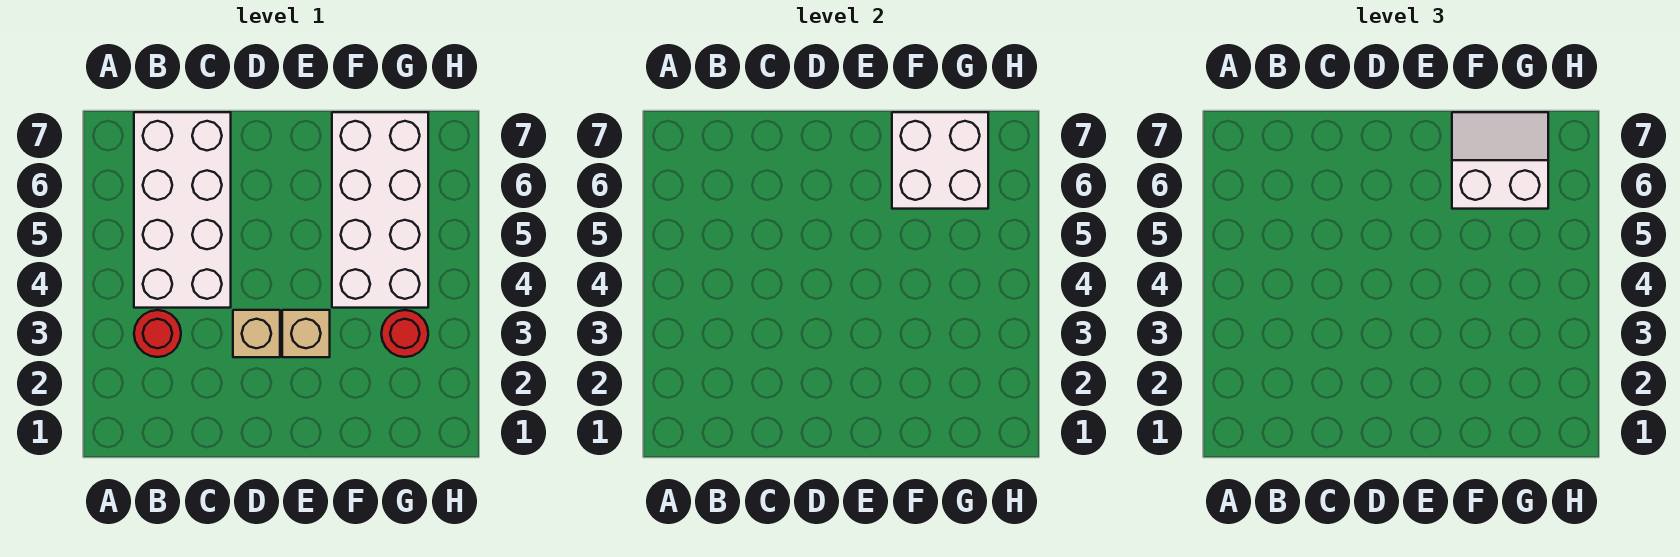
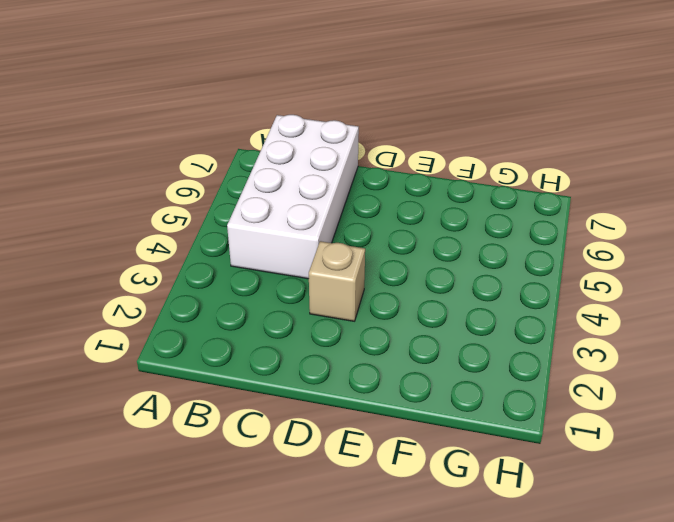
none -> red 1x1 round brick [134,310,181,357]
none -> tan 1x1 brick [282,310,330,357]

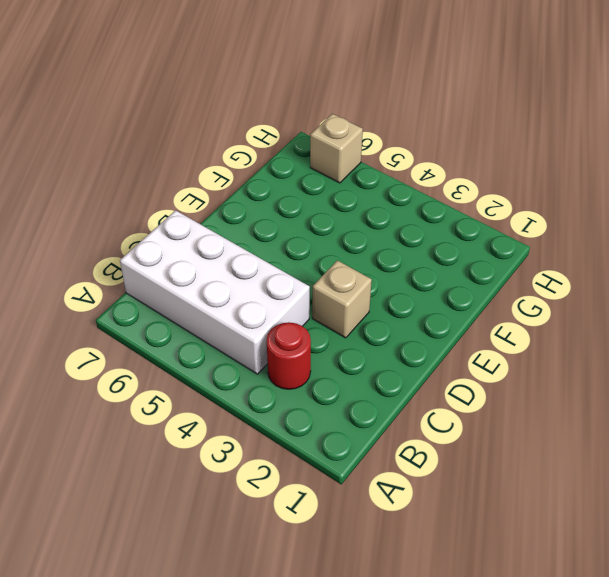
tan 1x1 brick [310,114,363,183] -> tan 1x1 brick moved to [282,310,330,357]
none -> white 2x4 brick [332,112,428,308]
none -> red 1x1 round brick [381,310,428,357]

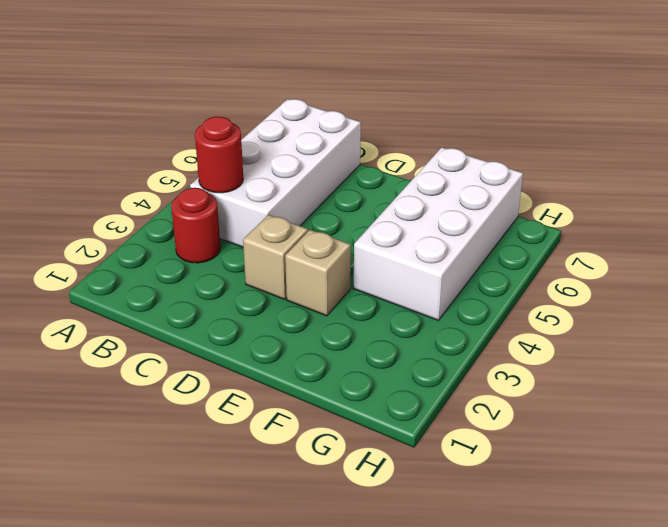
red 1x1 round brick [195,117,243,193] -> red 1x1 round brick moved to [381,310,428,357]
none -> white 2x2 brick [892,112,988,209]
none -> white 2x2 slope [1452,112,1548,209]

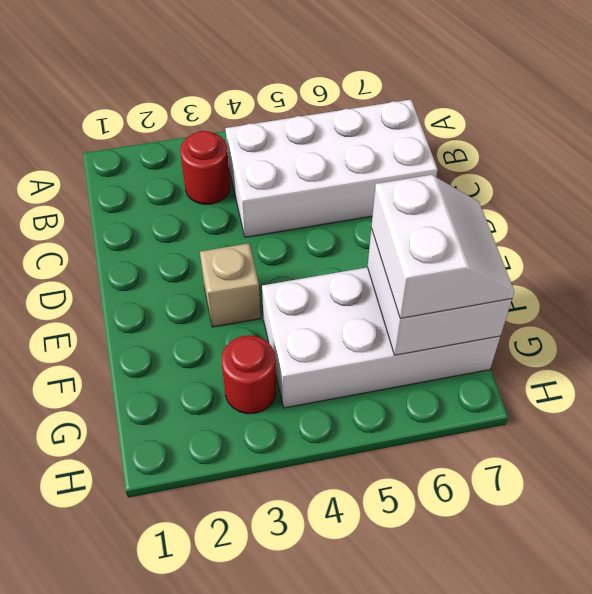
none -> tan 1x1 brick [233,310,280,357]

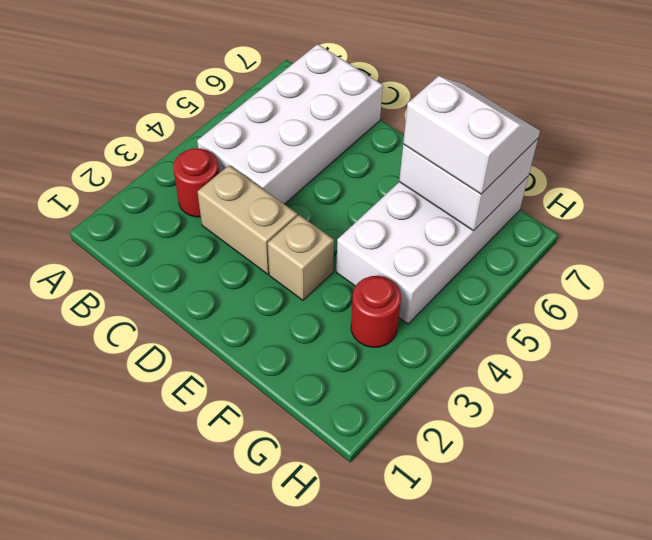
tan 1x2 brick [198,166,297,274] -> tan 1x1 brick [233,310,280,357]

